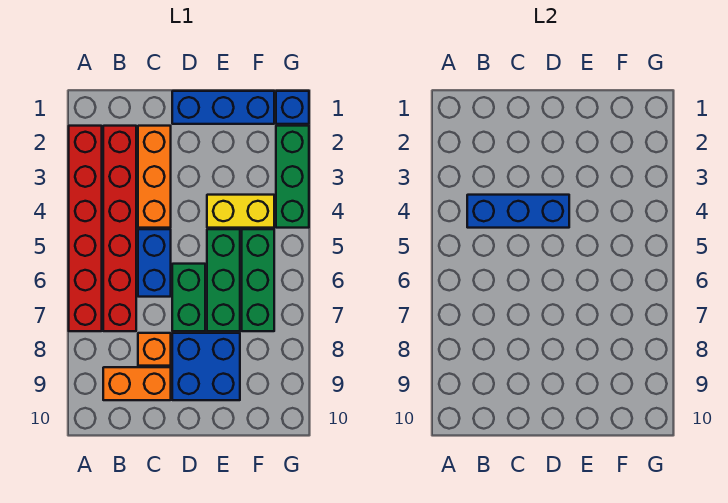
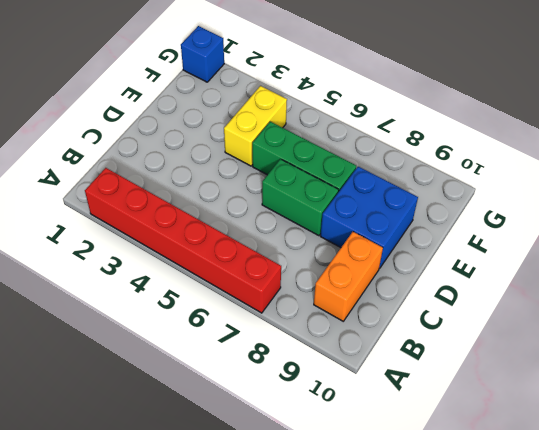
none -> red 1x6 brick [103,126,136,331]
none -> orange 1x3 brick [138,126,171,228]
none -> blue 1x2 brick [138,229,171,297]

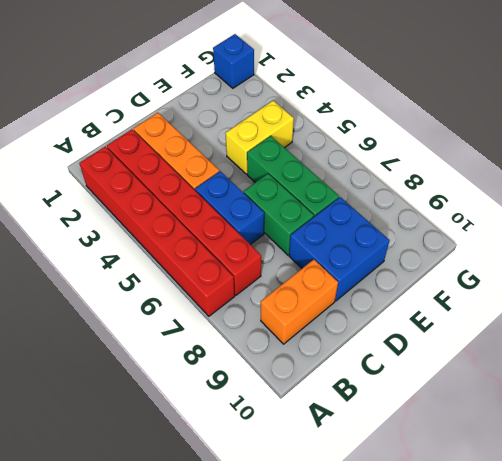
none -> orange 1x1 brick [138,333,171,366]
none -> blue 1x3 brick [172,91,274,124]
none -> green 1x3 brick [242,229,274,331]

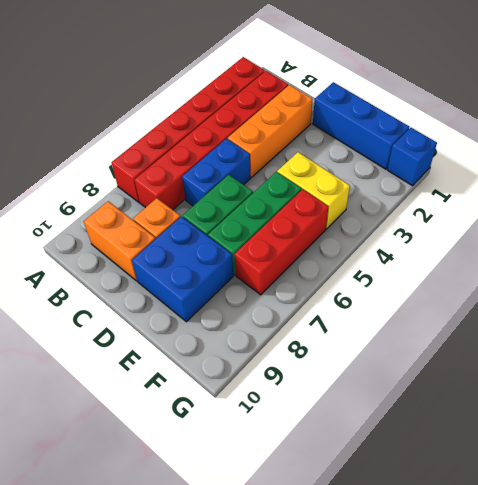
red 1x3 brick [235,189,328,295] -> green 1x3 brick [242,229,274,331]
none -> green 1x3 brick [276,126,309,228]
none -> blue 1x3 brick [467,195,569,228]

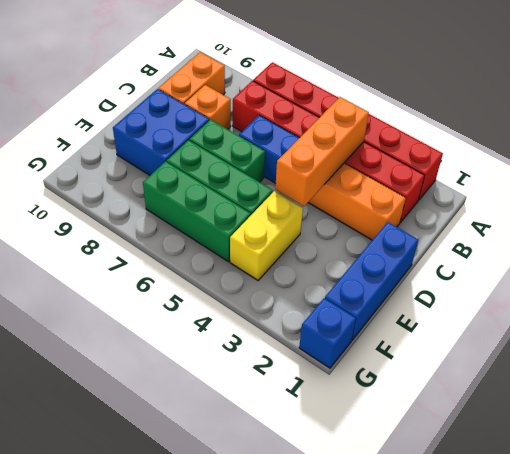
orange 1x3 brick [275,97,369,206] -> blue 1x3 brick [467,195,569,228]
none -> green 1x3 brick [276,126,309,228]

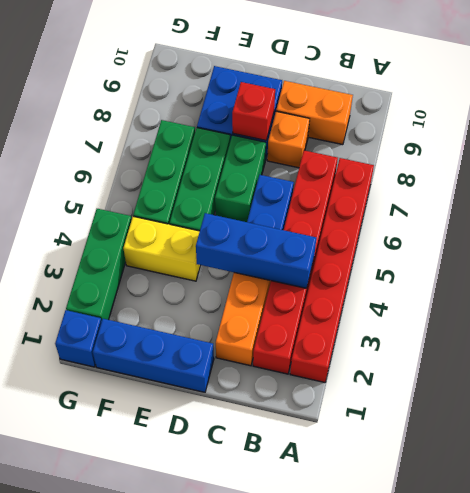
red 1x1 brick [232,82,275,140] -> none

